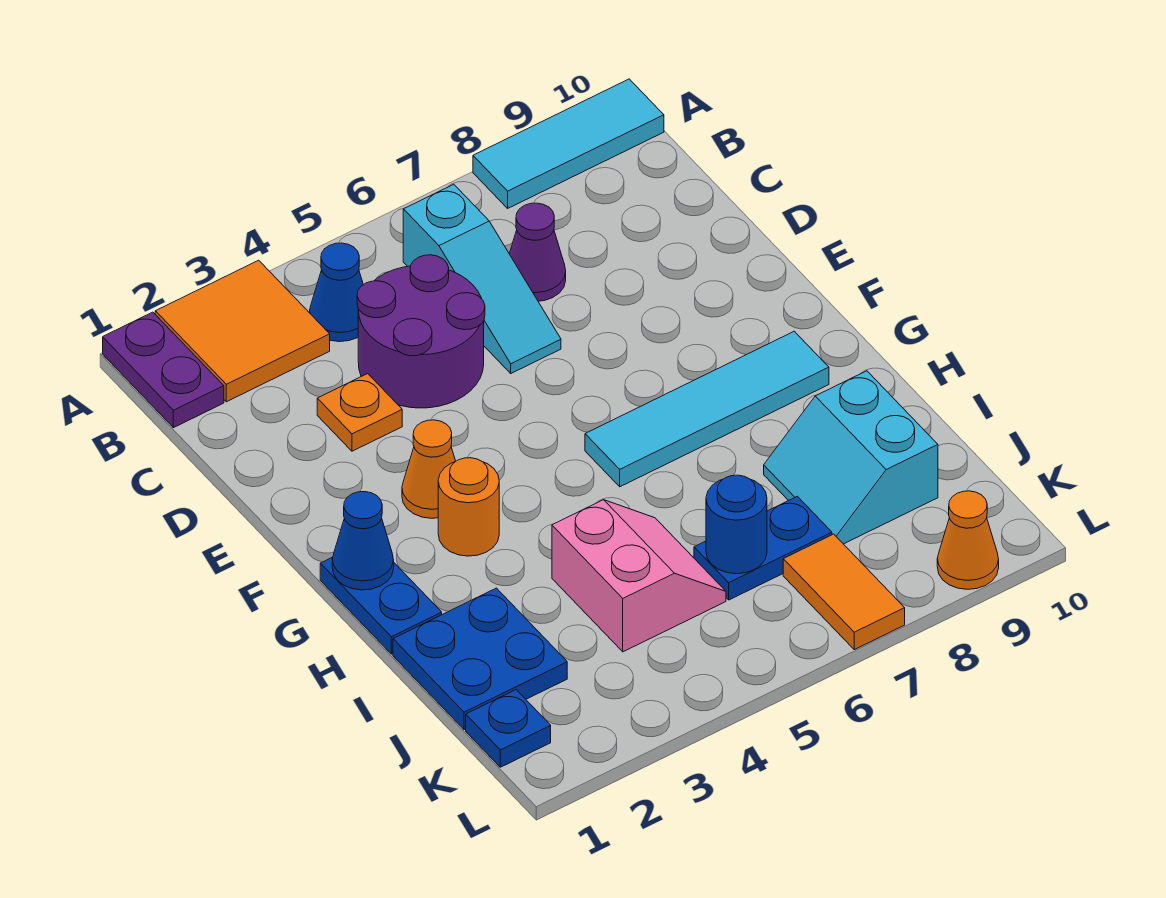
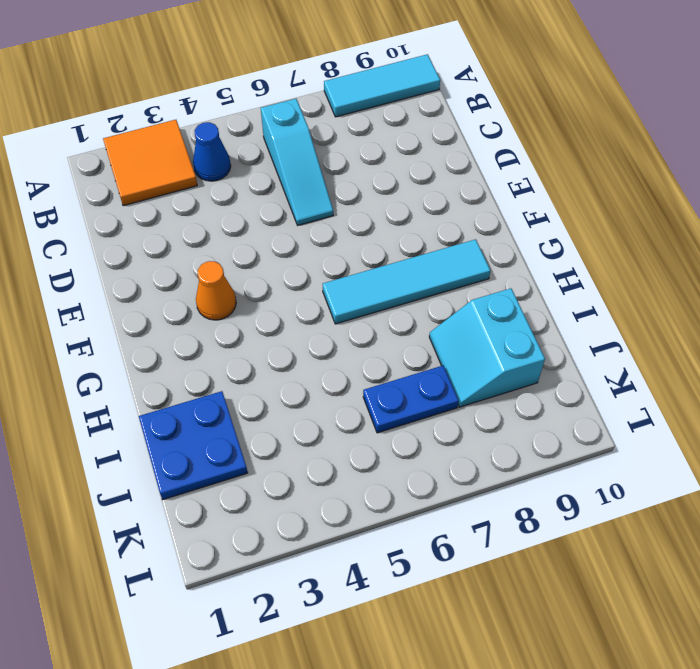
none -> purple 1x2 plate [103,312,224,428]
none -> purple 2x2 round brick [357,255,485,408]
none -> purple 1x1 cone [509,203,566,301]

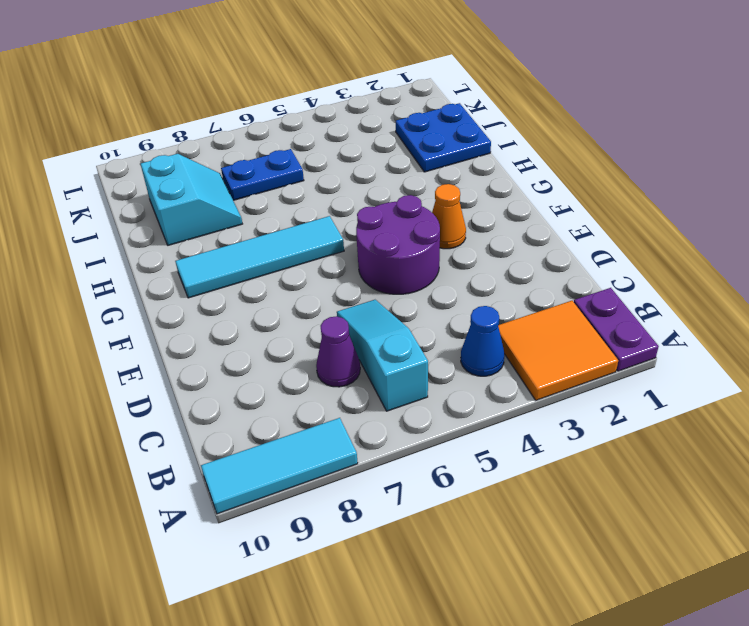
purple 2x2 round brick [356,195,440,294] -> purple 2x2 round brick moved to [357,255,485,408]
none -> orange 1x1 plate [317,374,402,451]
none -> blue 1x2 plate [320,557,442,654]
none -> orange 1x1 round brick [438,458,499,556]

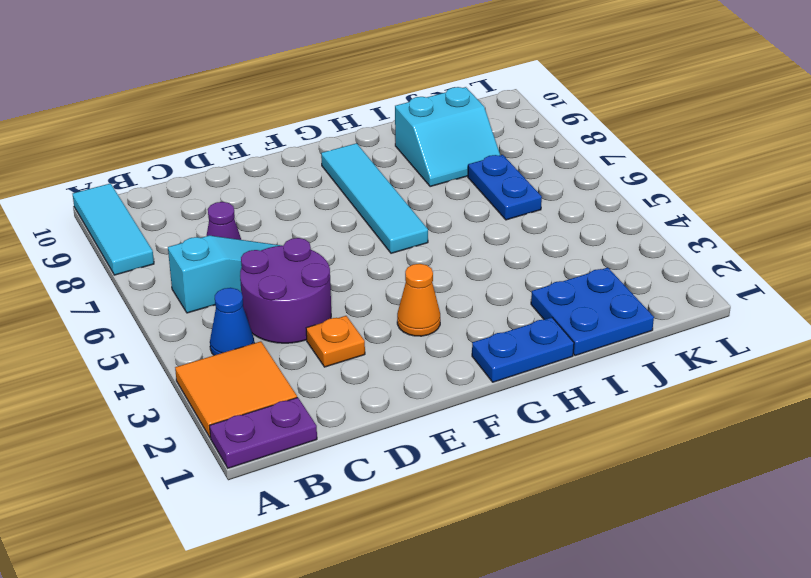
none -> orange 1x1 round brick [438,458,499,556]
none -> pink 2x2 slope [552,500,726,652]
none -> blue 1x1 plate [466,690,551,767]

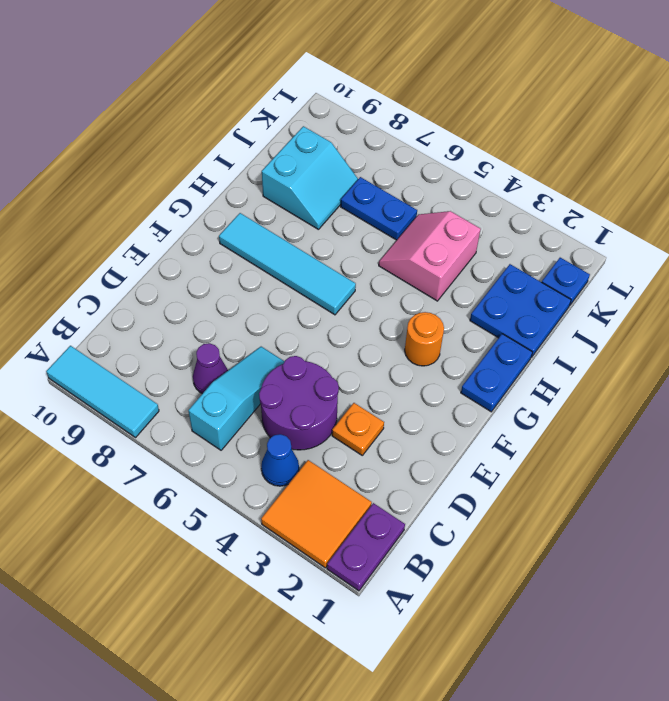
none -> orange 1x1 cone [402,420,456,518]
none -> orange 1x2 tile [783,534,905,650]
none -> orange 1x1 cone [937,491,999,589]

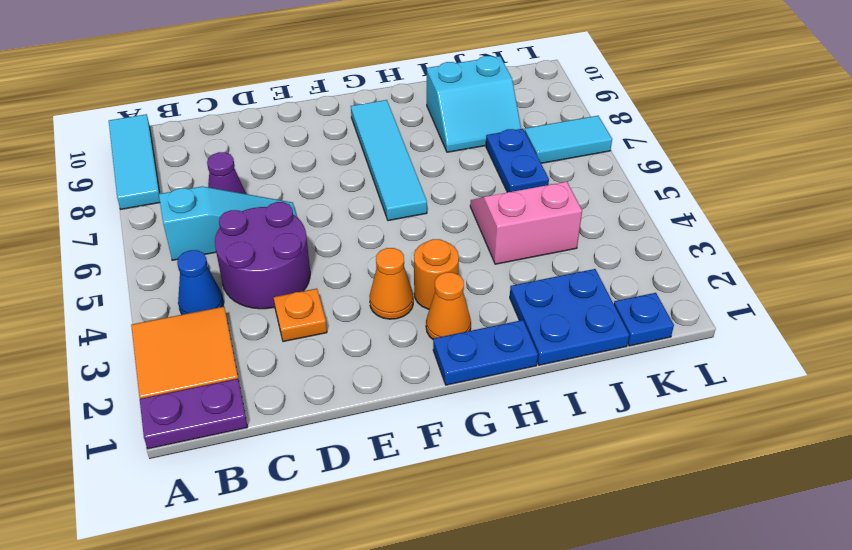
orange 1x1 cone [426,272,471,339] -> orange 1x1 cone moved to [937,491,999,589]
cyan 1x2 tile [525,116,612,163] -> orange 1x2 tile [783,534,905,650]
none -> blue 1x1 cone [332,492,394,590]
none -> blue 1x1 round brick [706,475,767,574]

